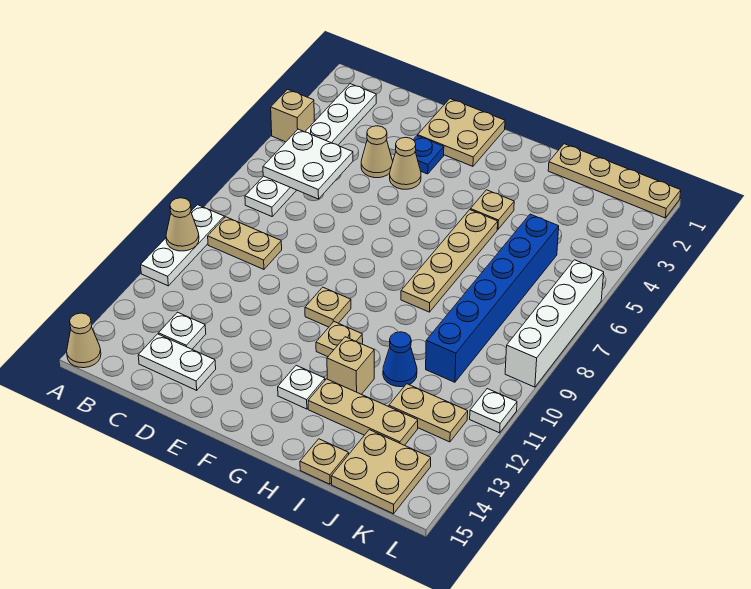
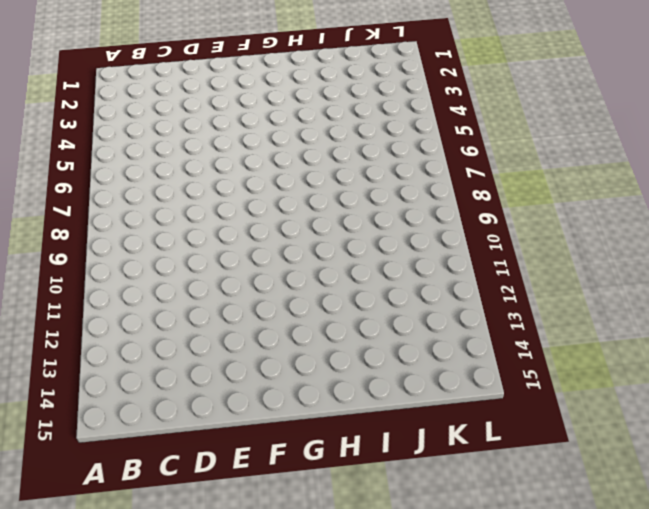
none -> tan 1x1 brick [271,89,314,142]
none -> white 1x3 plate [141,205,224,286]
none -> tan 1x1 cone [67,313,101,368]

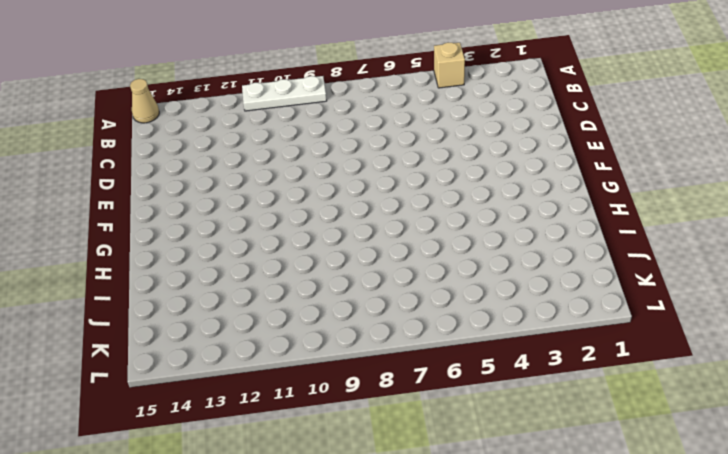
none -> white 1x6 plate [245,84,376,216]
none -> tan 1x2 plate [208,217,282,269]
none -> white 1x1 plate [159,312,206,349]

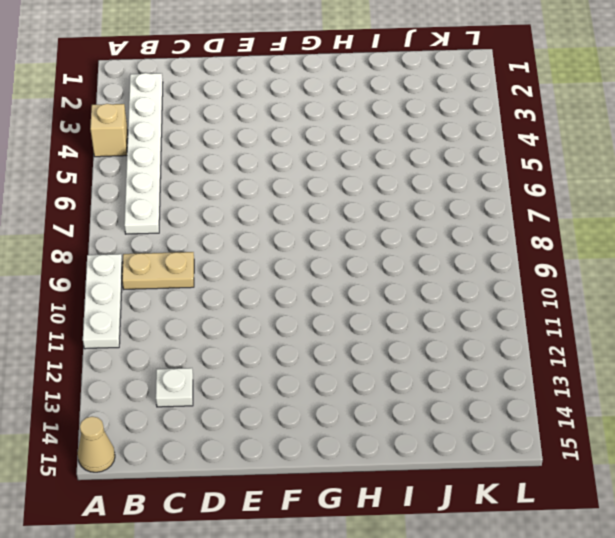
none -> white 1x2 plate [138,334,216,390]
none -> tan 1x1 cone [361,126,393,178]
none -> tan 2x2 plate [418,99,505,166]

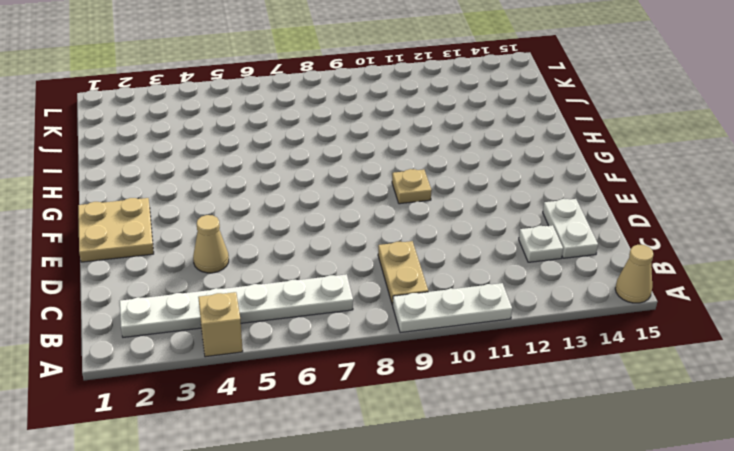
none -> blue 1x1 plate [413,136,444,174]
none -> tan 1x1 cone [390,137,421,189]
none -> tan 1x1 plate [316,322,363,357]

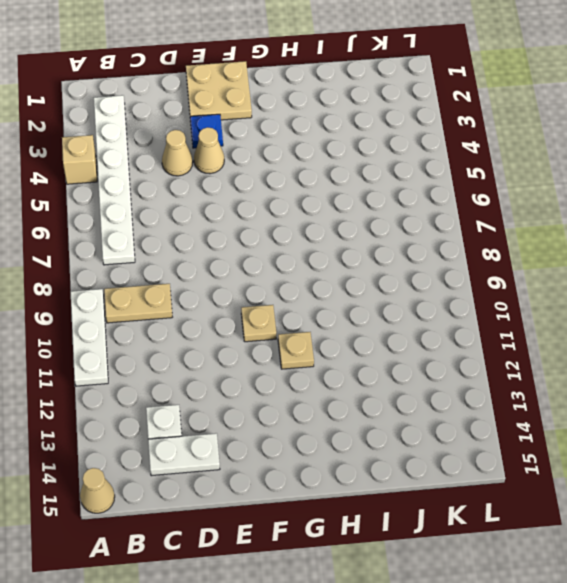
none -> white 1x1 plate [278,365,325,409]
none -> tan 1x1 plate [470,190,514,229]
none -> tan 1x4 plate [401,210,498,312]

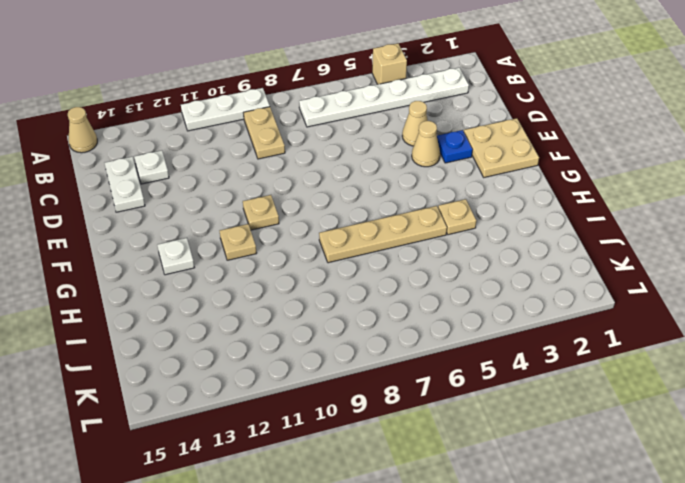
none -> tan 1x1 brick [327,337,374,394]
none -> tan 1x3 plate [308,379,418,445]
none -> tan 1x4 plate [548,144,681,218]

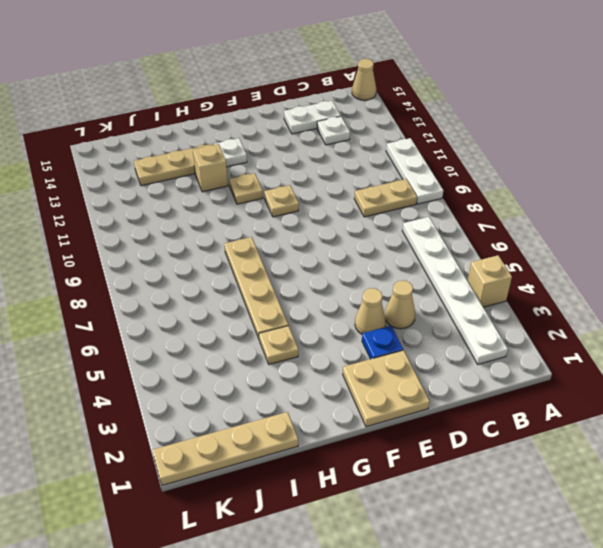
none -> blue 1x1 cone [383,332,417,387]
none -> tan 1x1 plate [300,439,349,484]
none -> blue 1x6 brick [426,214,559,382]

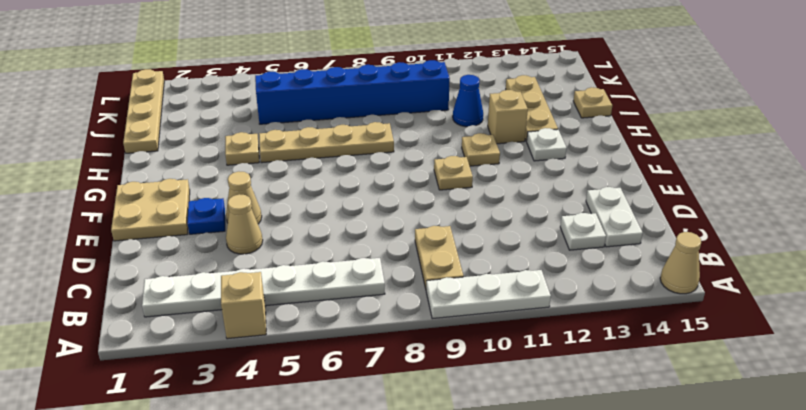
none -> tan 1x2 plate [389,384,468,442]
none -> tan 2x2 plate [331,430,431,514]
none -> white 1x4 brick [505,260,604,387]

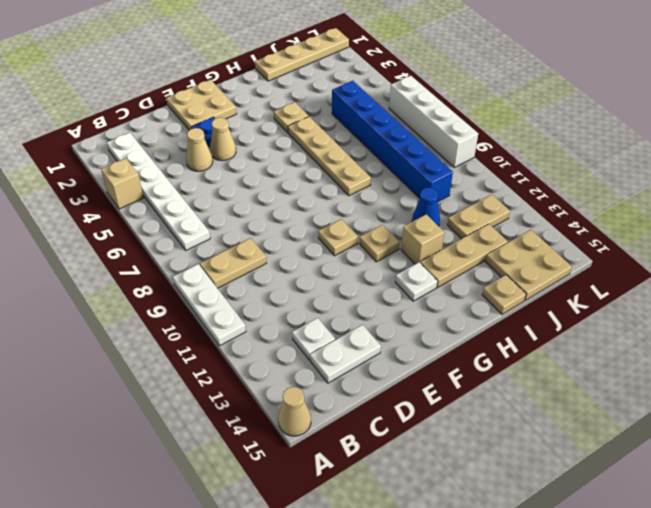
none -> white 1x1 plate [470,389,517,433]
none -> tan 1x1 cone [166,198,199,251]
none -> white 2x2 plate [263,129,353,199]

